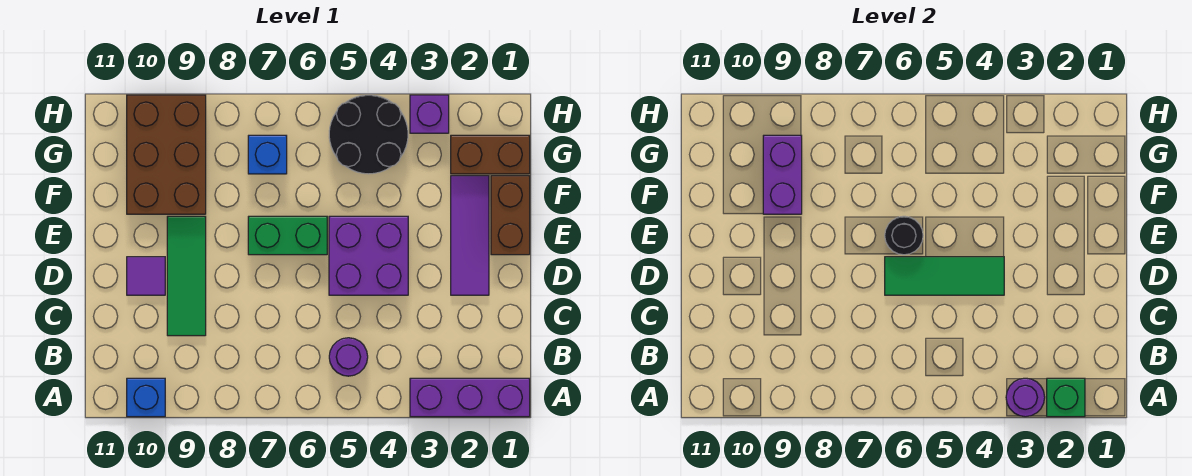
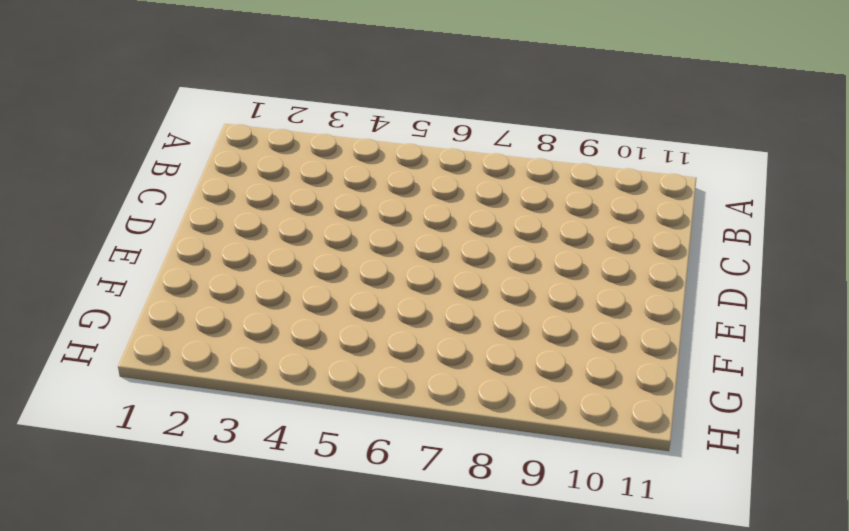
none -> purple 1x3 brick [410,378,530,417]
none -> blue 1x1 brick [127,378,165,417]
none -> purple 1x1 round brick [329,338,368,376]

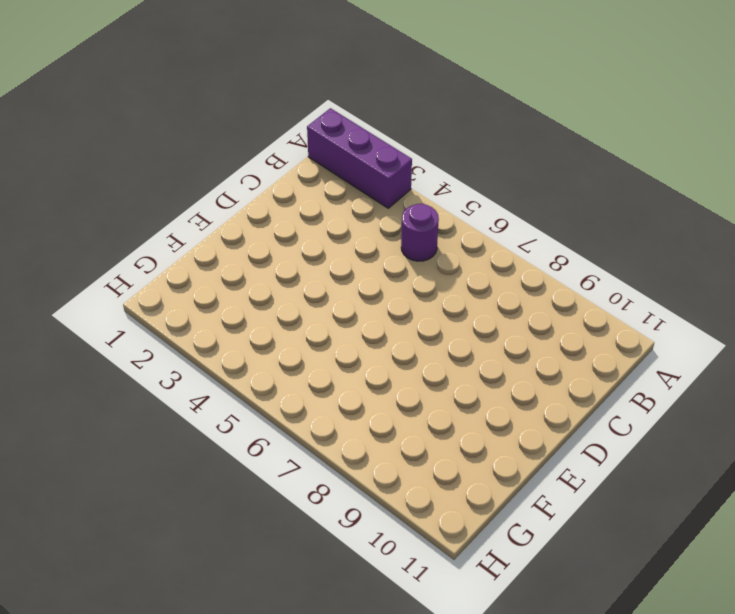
none -> blue 1x1 brick [127,378,165,417]
none -> green 1x3 tile [167,216,206,336]
none -> purple 1x3 tile [451,176,489,295]

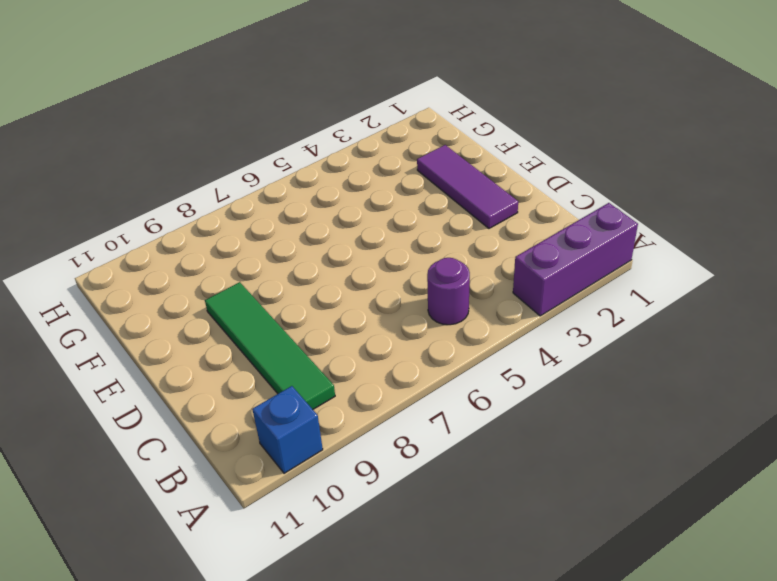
green 1x4 tile [205,282,335,409] -> green 1x3 tile [167,216,206,336]
none -> purple 2x2 brick [329,216,408,295]
none -> purple 1x1 tile [127,257,165,295]
none -> brown 1x2 brick [491,176,530,255]

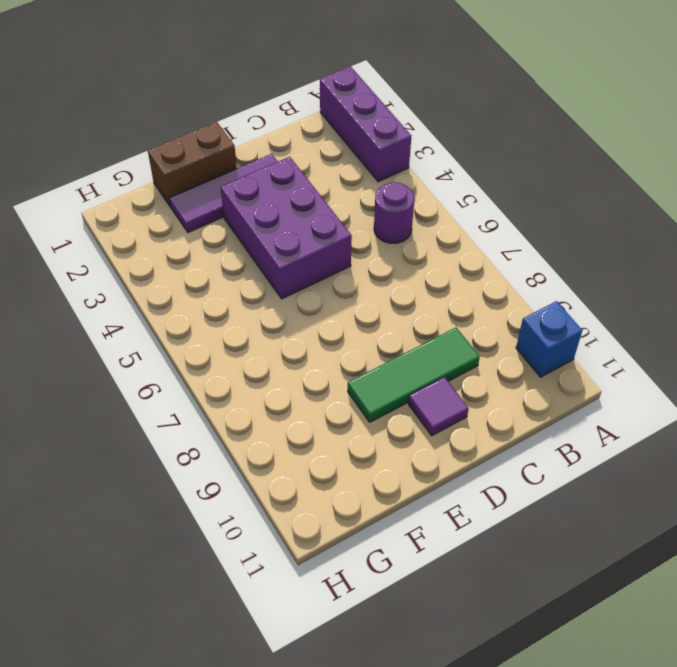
purple 2x3 brick [221,157,352,299] -> purple 2x2 brick [329,216,408,295]
none -> green 1x2 brick [248,216,327,255]
none -> brown 2x3 brick [127,95,206,214]
none -> brown 1x2 brick [451,135,530,174]

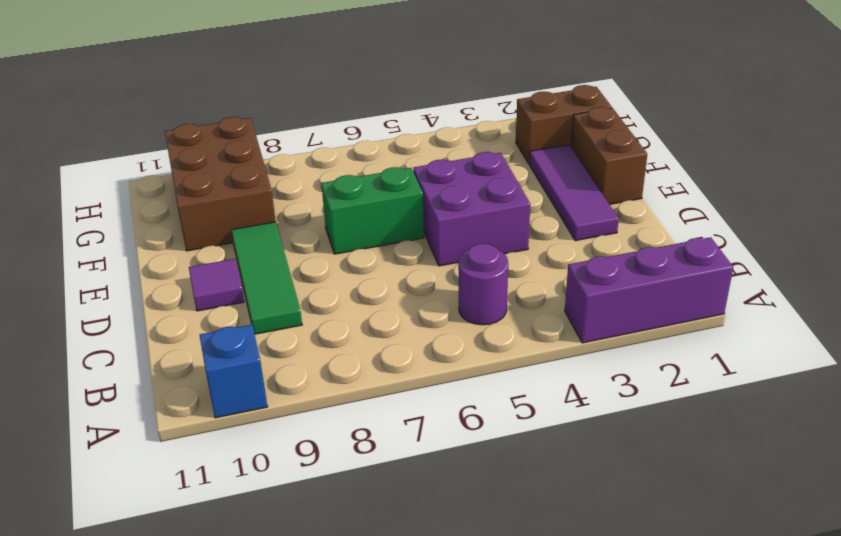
none -> black 2x2 round brick [329,95,408,174]
none -> blue 1x1 brick [248,135,287,174]
none -> purple 1x1 brick [410,95,449,133]

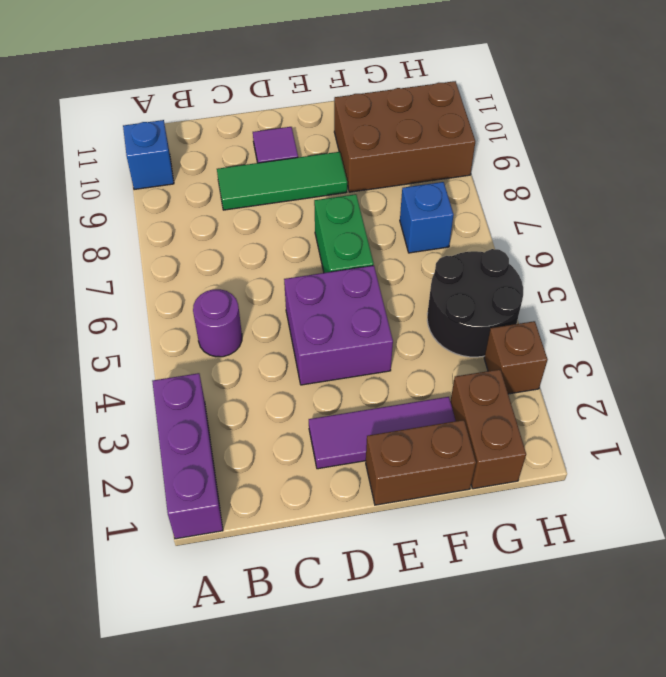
brown 1x1 brick [484,321,548,394] -> purple 1x1 brick [410,95,449,133]
none -> green 1x1 brick [1047,378,1085,417]
none -> purple 1x1 round brick [1006,378,1045,417]
none -> green 1x3 tile [885,257,1004,295]

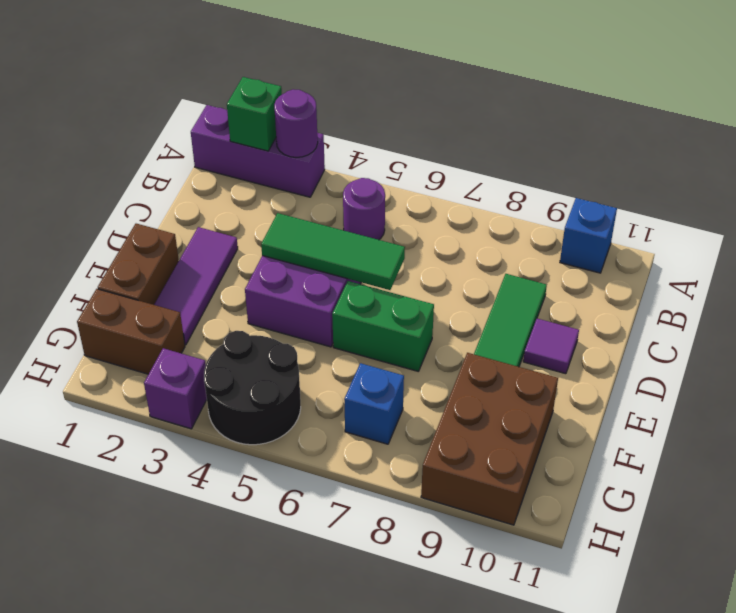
none -> black 1x1 round brick [885,216,923,255]
none -> purple 1x2 brick [763,135,802,214]

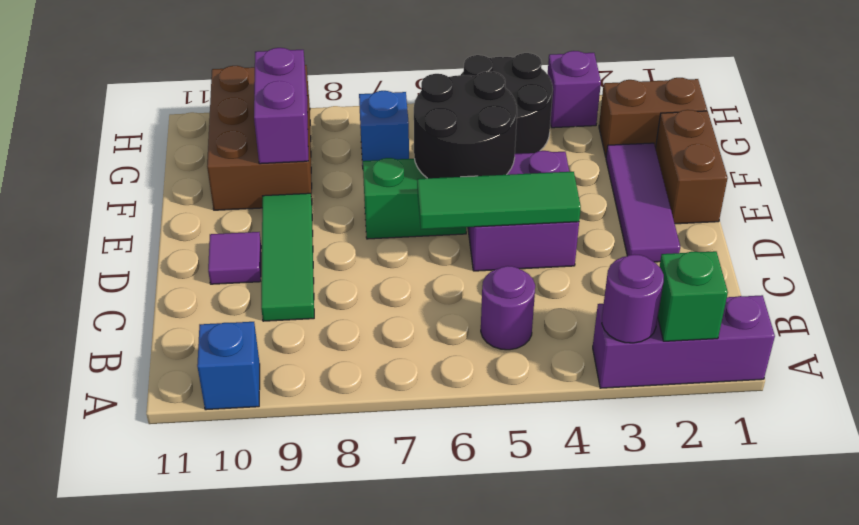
black 2x2 round brick [414,71,517,178] -> black 1x1 round brick [885,216,923,255]

